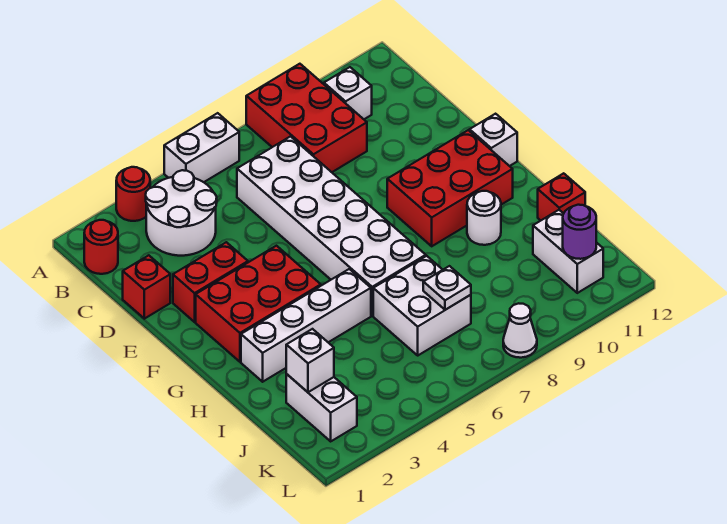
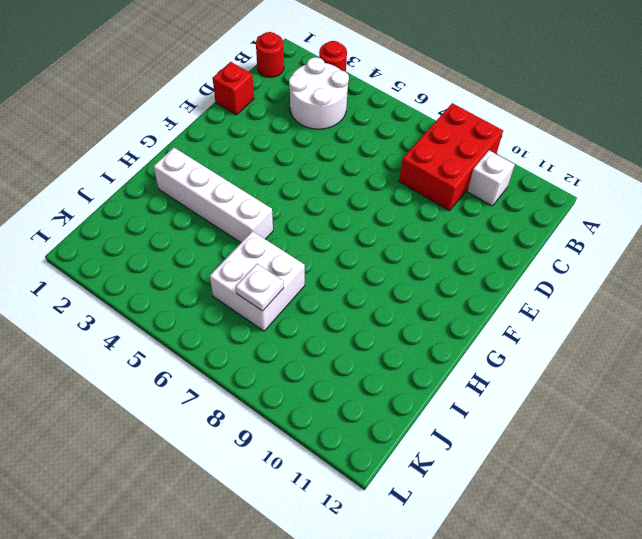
none -> white 1x2 brick [164,113,239,182]
none -> white 2x6 brick [237,137,426,316]
none -> red 1x2 brick [173,242,248,322]

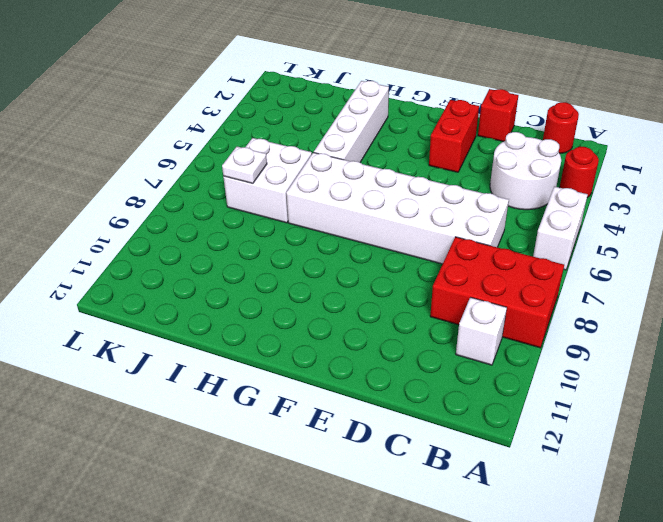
none -> red 2x3 brick [196,246,321,362]
none -> red 2x3 brick [387,130,513,246]
none -> white 1x1 brick [470,114,517,166]

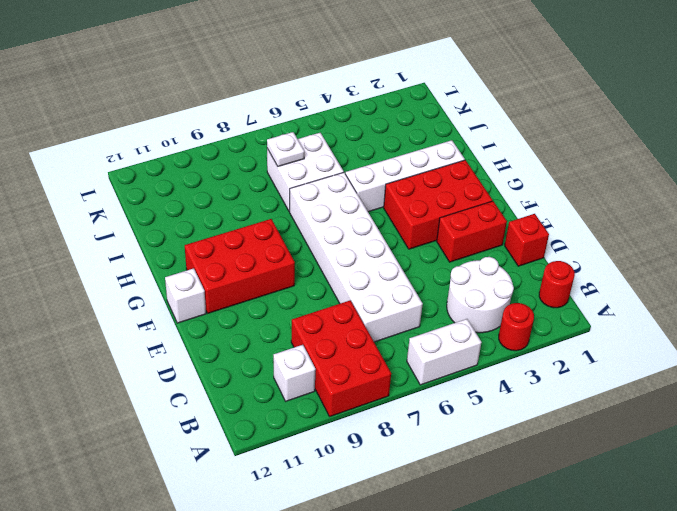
none -> white 1x1 round brick [467,191,501,245]
none -> red 1x1 brick [538,173,585,220]
none -> white 1x2 brick [286,374,357,441]

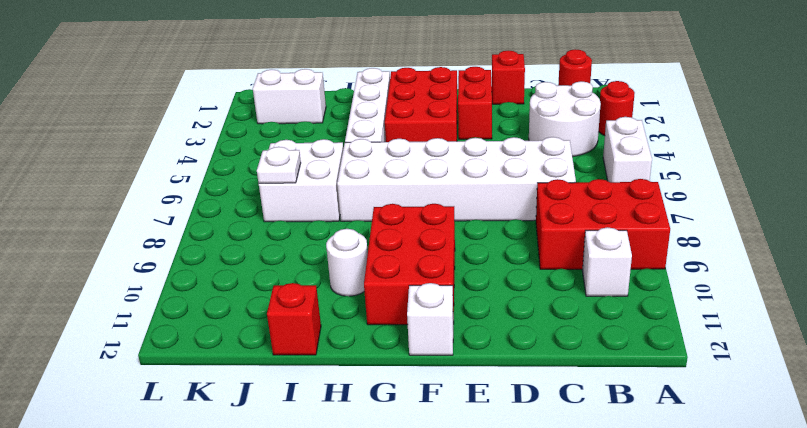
none -> white 1x2 brick [533,210,603,293]
none -> white 1x1 cone [503,303,537,358]
none -> white 1x1 brick [286,329,334,392]

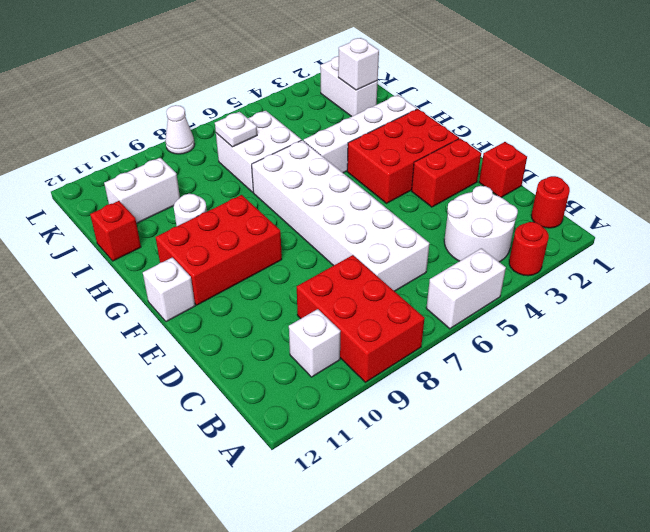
white 1x2 brick [104,158,180,224] -> white 1x2 brick turned to [533,210,603,293]
none -> purple 1x1 round brick [563,205,596,259]

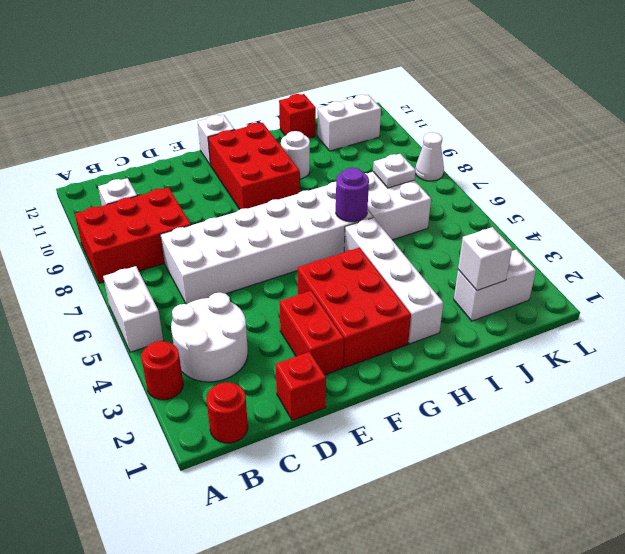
purple 1x1 round brick [336,168,369,222] -> purple 1x1 round brick moved to [563,205,596,259]

